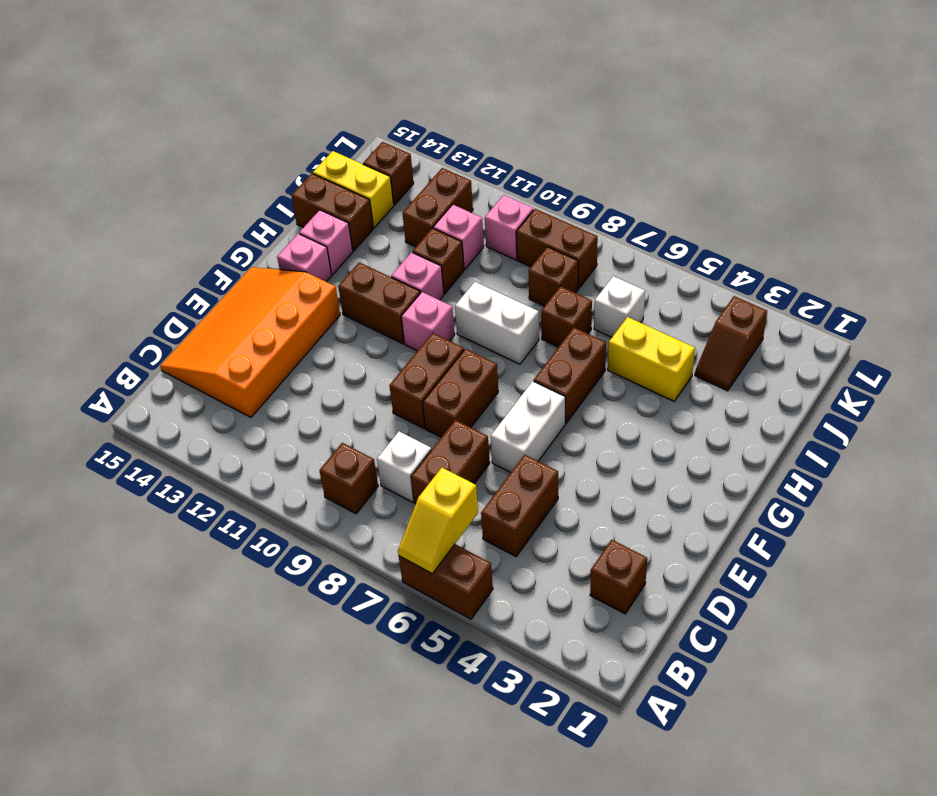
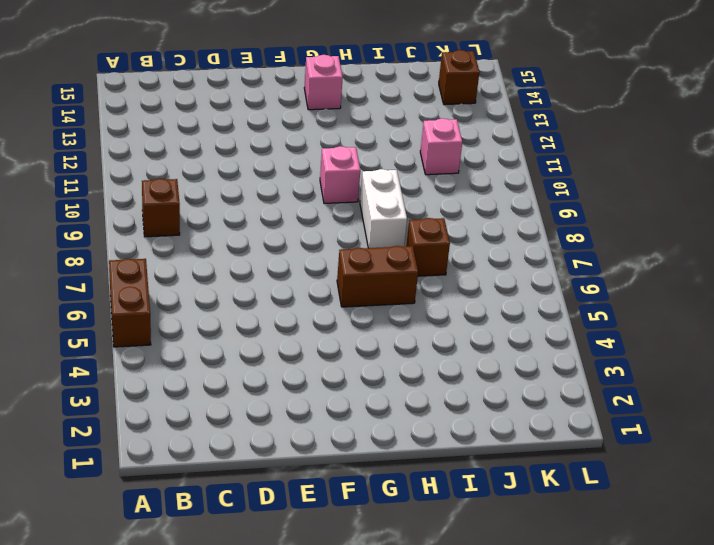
none -> brown 1x1 brick [590,540,647,614]
none -> brown 1x2 brick [481,455,558,556]
none -> brown 1x2 brick [411,420,490,504]
none -> white 1x1 brick [377,431,431,502]

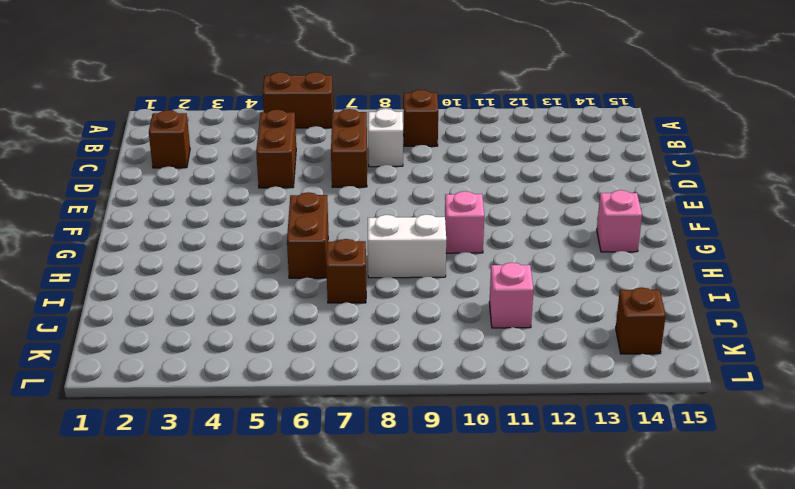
none -> orange 3x4 slope [160,267,340,417]
none -> white 1x2 brick [491,381,565,472]
none -> brown 1x2 brick [423,349,498,437]
none -> brown 1x2 brick [389,333,464,429]

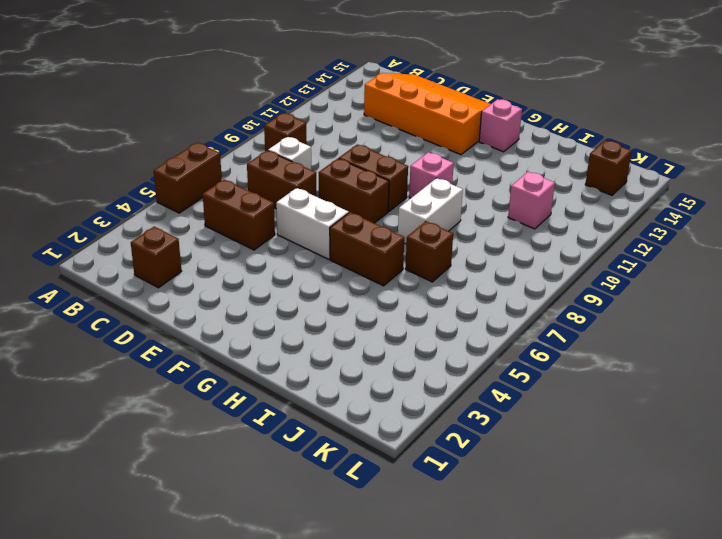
none -> brown 1x2 brick [338,262,420,344]
none -> pink 1x1 brick [391,252,444,300]
none -> pink 1x1 brick [299,210,353,275]
none -> yellow 1x2 brick [608,317,695,401]

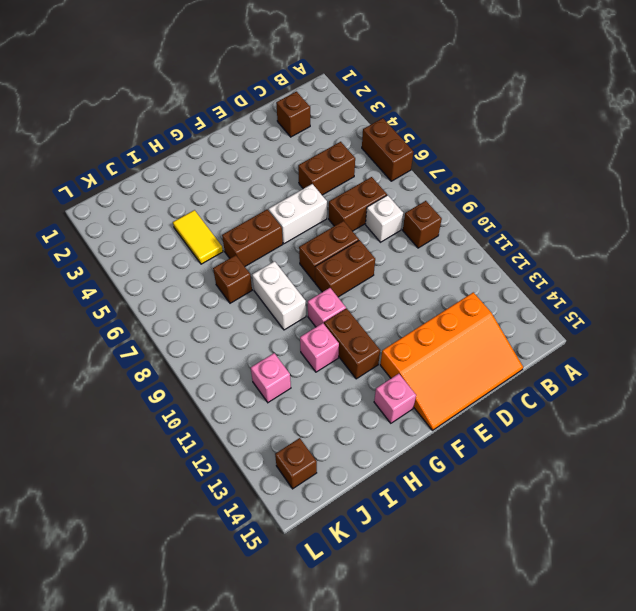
yellow 1x2 tile [173,210,223,264] -> yellow 1x2 brick [608,317,695,401]
none -> pink 1x1 brick [299,210,353,275]
none -> brown 1x1 brick [412,228,464,294]
none -> brown 1x2 brick [291,173,373,251]
none -> brown 1x2 slope [695,296,767,391]

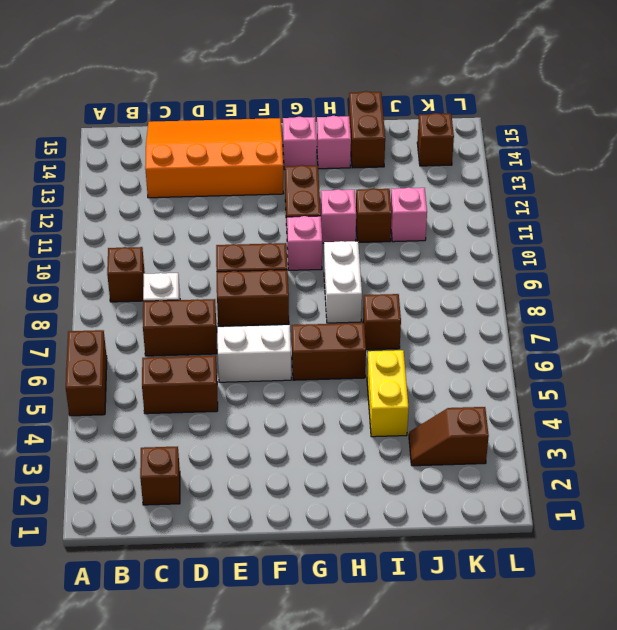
none -> white 1x1 brick [594,276,645,337]
none -> brown 1x1 brick [529,247,578,306]
none -> brown 1x2 brick [402,168,473,247]
none -> yellow 1x2 brick [313,151,394,228]

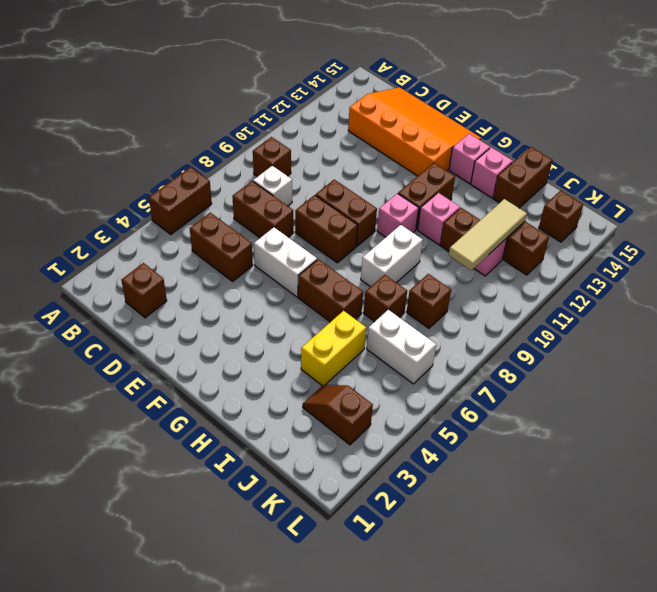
white 1x2 brick [367,310,436,384] -> white 1x1 brick [594,276,645,337]
tan 1x3 tile [449,199,527,270] -> none
none -> yellow 1x2 brick [313,151,394,228]
none -> brown 1x2 brick [516,209,598,288]
none -> pink 1x1 brick [485,195,533,260]
none -> yellow 1x2 slope [398,468,478,573]

